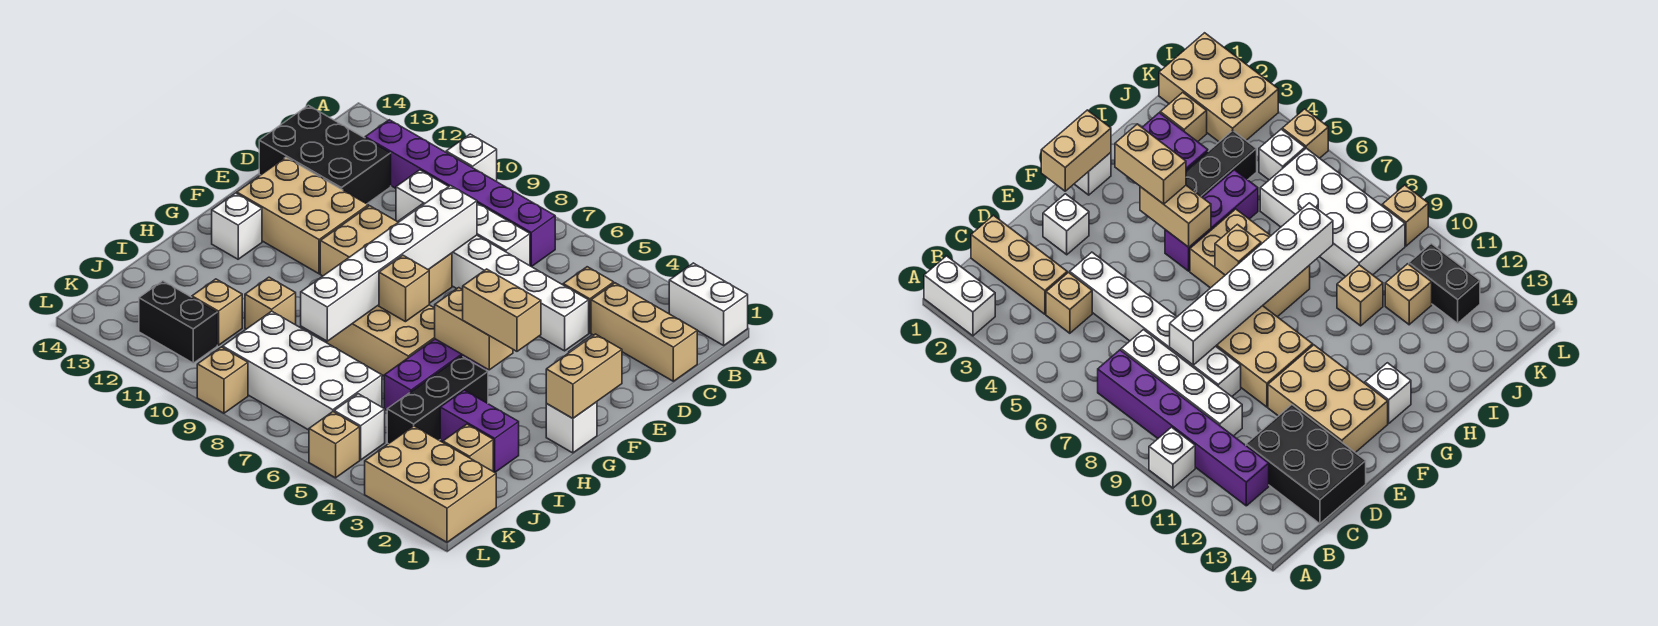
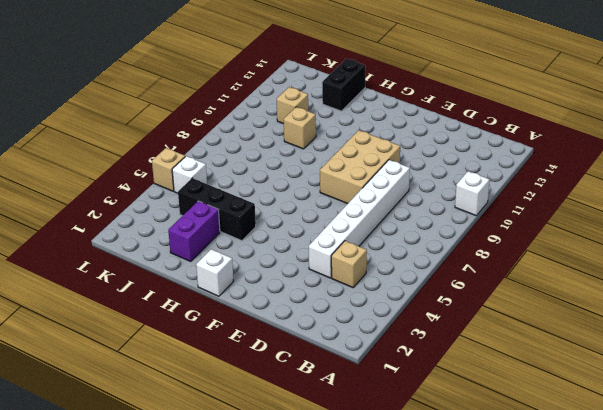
black 1x2 brick [322,59,365,111] -> black 1x2 brick moved to [139,281,217,363]
none -> white 1x2 brick [669,263,748,345]
none -> purple 1x6 brick [365,120,555,267]
none -> tan 1x3 brick [591,283,697,381]
none -> white 1x4 brick [396,170,530,266]

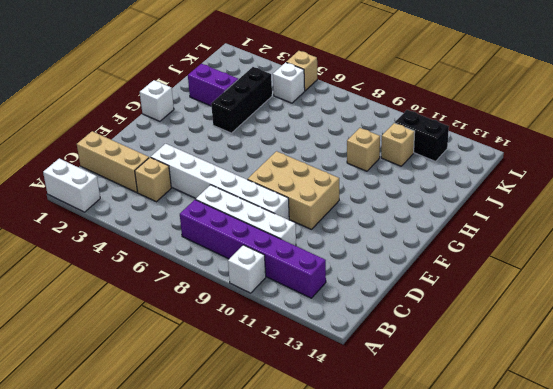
none -> black 2x3 brick [259,105,391,204]
none -> white 1x1 brick [1043,194,1089,255]
none -> tan 2x3 brick [237,157,368,274]
none -> purple 1x3 brick [384,339,485,410]

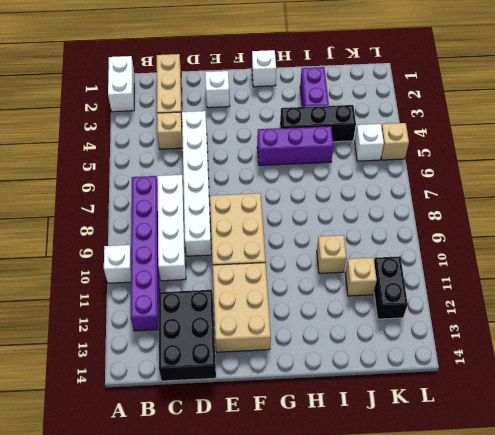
none -> tan 2x3 brick [326,305,435,376]
none -> white 1x1 brick [212,193,262,259]
none -> tan 1x1 brick [443,424,493,471]
none -> white 2x4 brick [223,311,382,430]

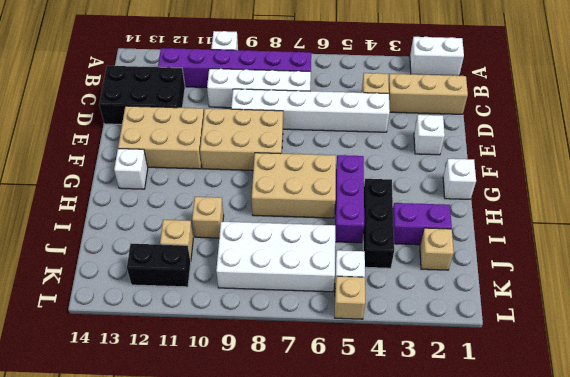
none -> tan 2x3 brick [365,426,496,542]
none -> tan 1x1 brick [197,347,248,413]
none -> white 1x6 brick [301,186,477,341]
none -> tan 1x2 brick [546,334,622,418]

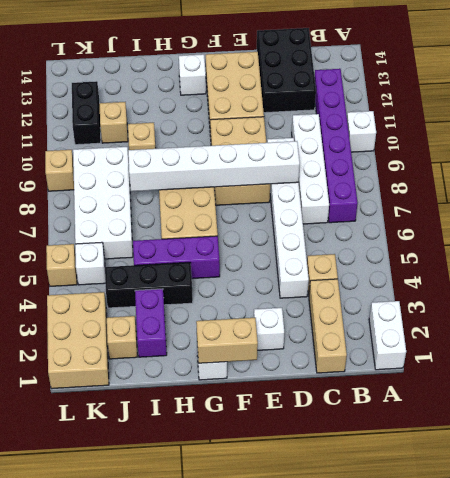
none -> tan 1x2 brick [435,288,513,370]
none -> tan 1x1 brick [379,255,429,322]
none -> tan 1x2 brick [463,269,541,351]

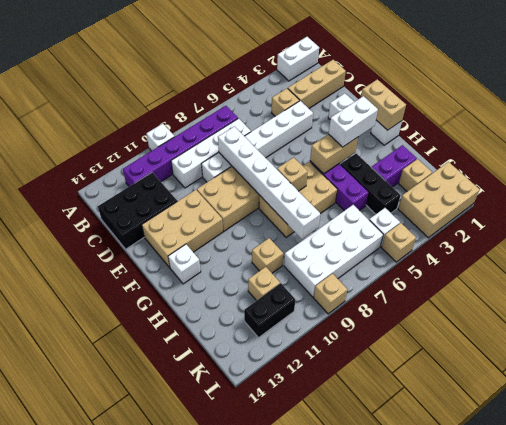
white 1x2 brick [329,96,378,147] -> tan 1x2 brick [463,269,541,351]

